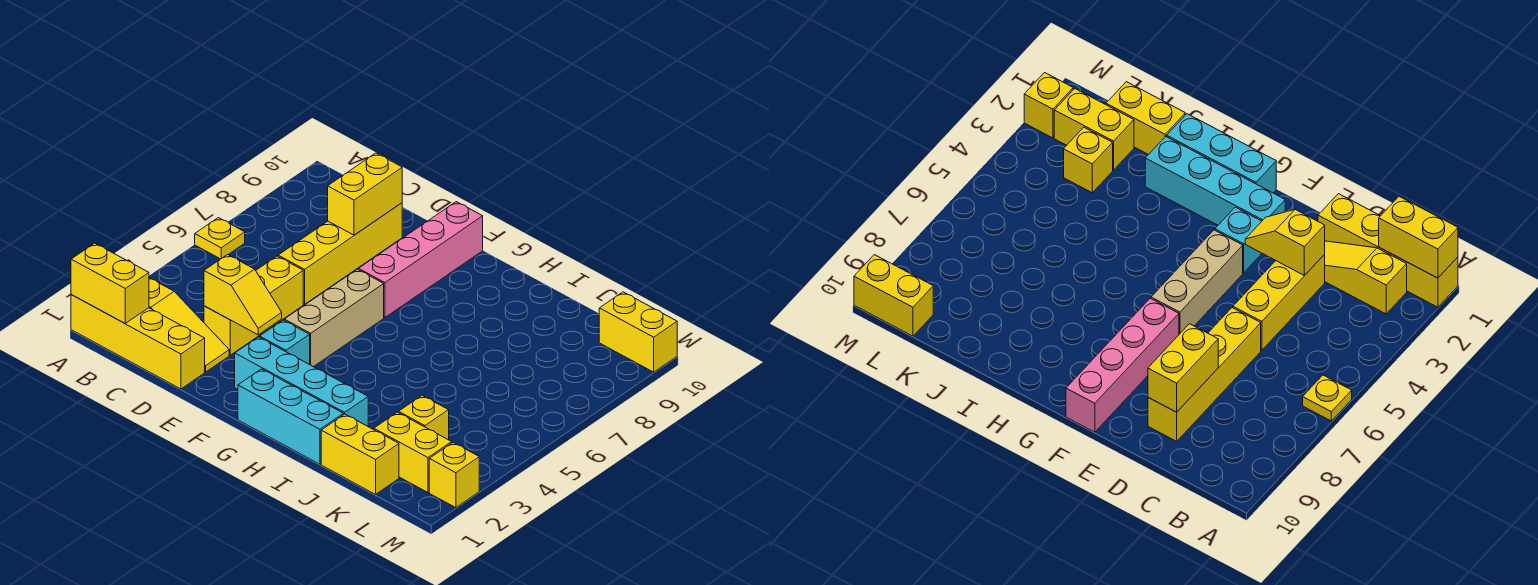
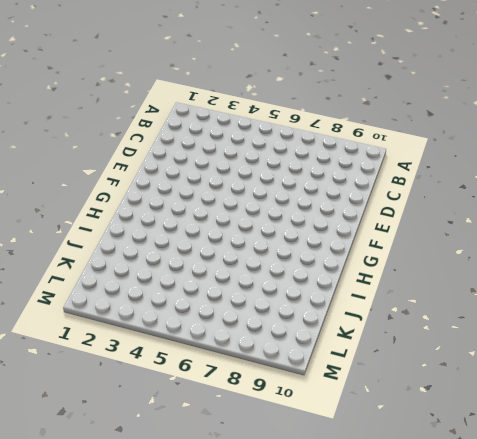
none -> yellow 1x4 brick [71,295,205,389]
none -> yellow 1x1 plate [195,218,245,259]
none -> yellow 1x3 slope [149,278,229,372]

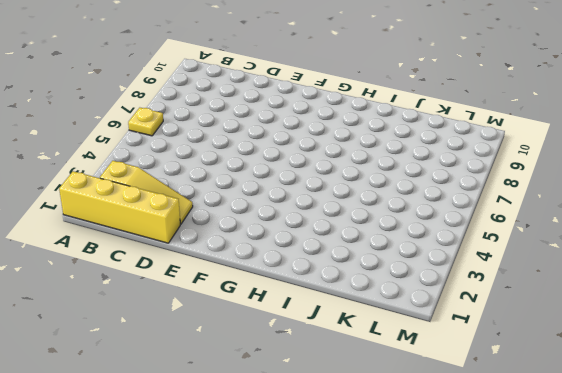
none -> yellow 1x3 brick [204,256,303,355]
none -> yellow 1x4 brick [278,203,402,304]
none -> cyan 1x4 brick [235,337,368,426]

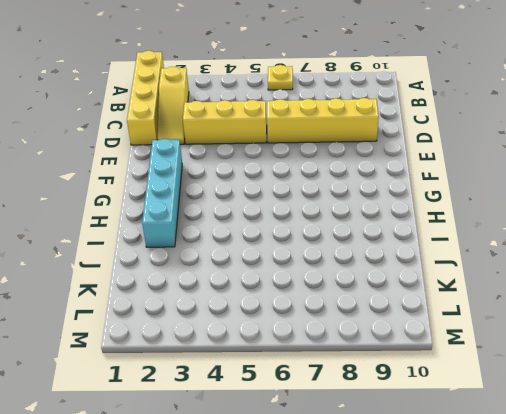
none -> cyan 1x1 brick [260,320,310,364]
none -> tan 1x3 brick [284,269,384,367]
none -> pink 1x4 brick [358,202,483,318]

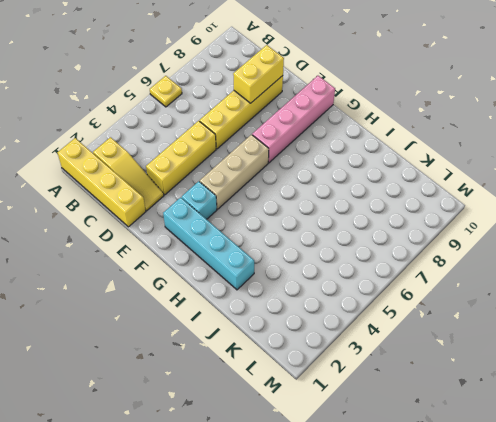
none -> cyan 1x3 brick [238,369,343,464]
none -> yellow 1x2 brick [321,414,399,494]
none -> yellow 1x2 brick [374,412,452,492]

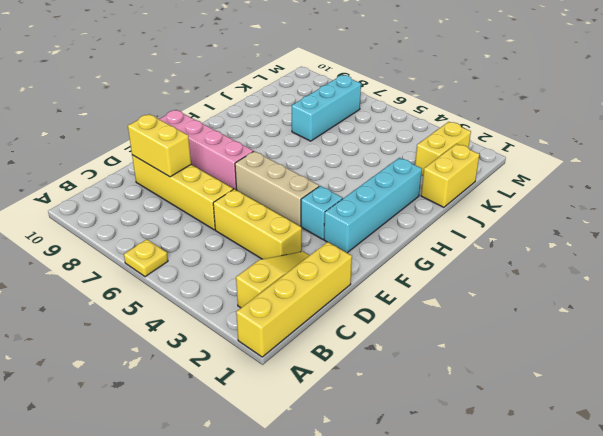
cyan 1x3 brick [292,75,361,141] -> cyan 1x3 brick moved to [238,369,343,464]
none -> yellow 1x1 brick [399,395,449,440]
none -> yellow 1x2 brick [599,292,677,372]
none -> yellow 1x1 brick [429,443,479,508]

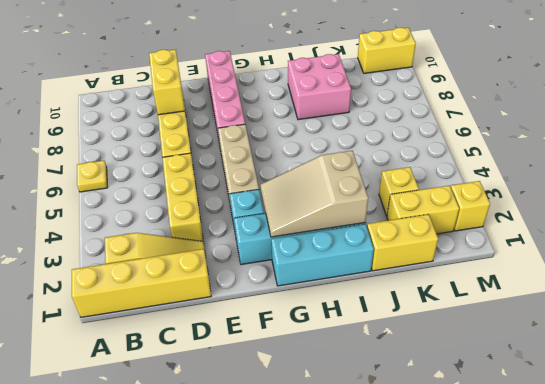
tan 2x3 slope [260,151,368,237] -> none
pink 2x2 brick [288,54,351,120] -> none
none -> yellow 1x2 brick [71,243,149,323]
none -> yellow 1x2 slope [204,255,282,335]

